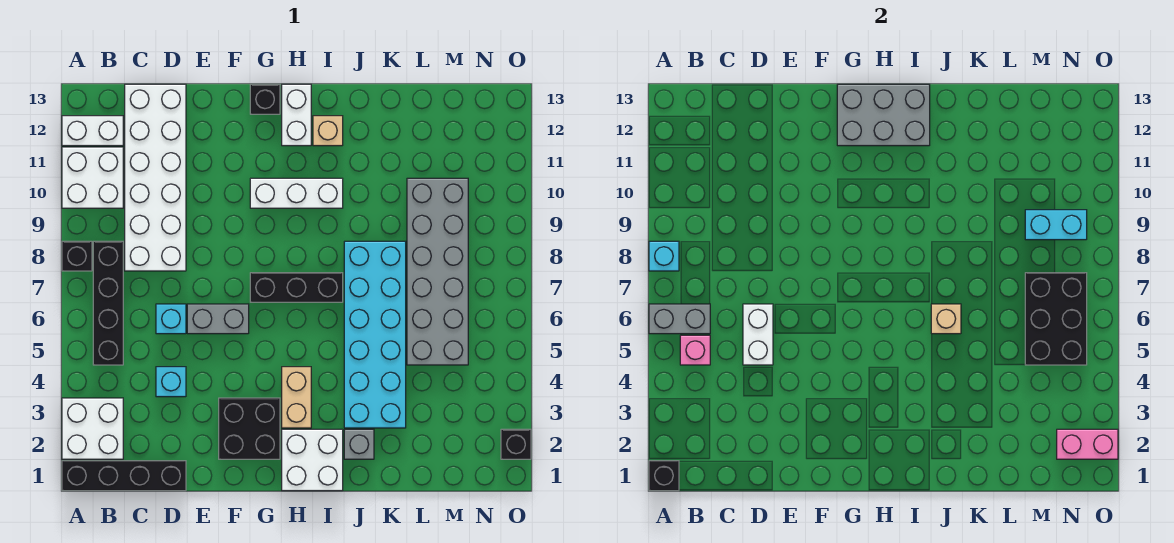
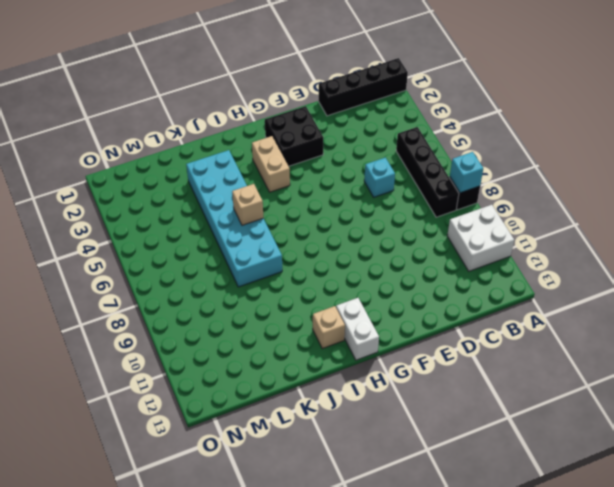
none -> white 2x2 brick [62,398,123,459]
none -> white 1x2 brick [62,116,123,146]
none -> white 2x6 brick [125,84,186,271]
none -> cyan 1x1 brick [156,367,186,397]

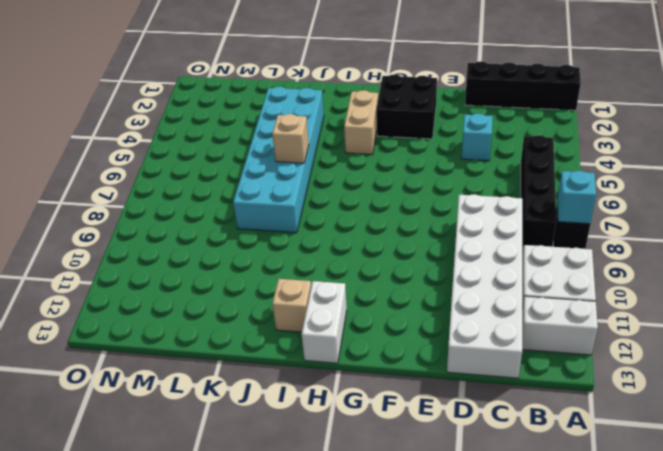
none -> white 2x2 brick [62,398,123,459]
none -> cyan 1x1 brick [156,304,186,334]
none -> grey 1x2 brick [187,304,249,334]
none -> black 1x3 brick [250,273,343,302]

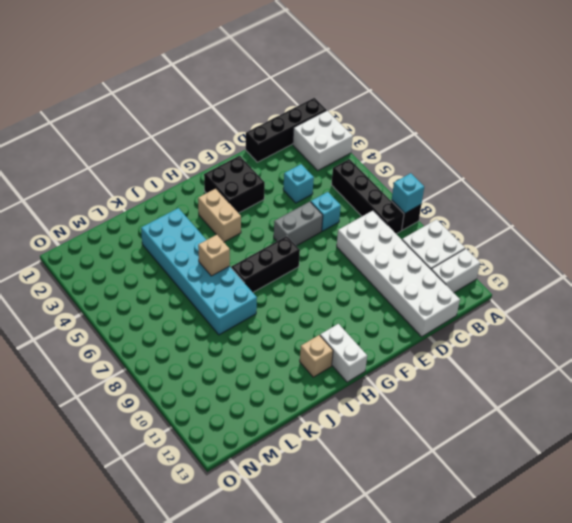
none -> white 1x3 brick [250,178,343,208]
none -> black 1x1 brick [250,84,280,114]
none -> white 2x2 brick [282,429,343,491]
none -> grey 1x1 brick [344,429,374,459]

